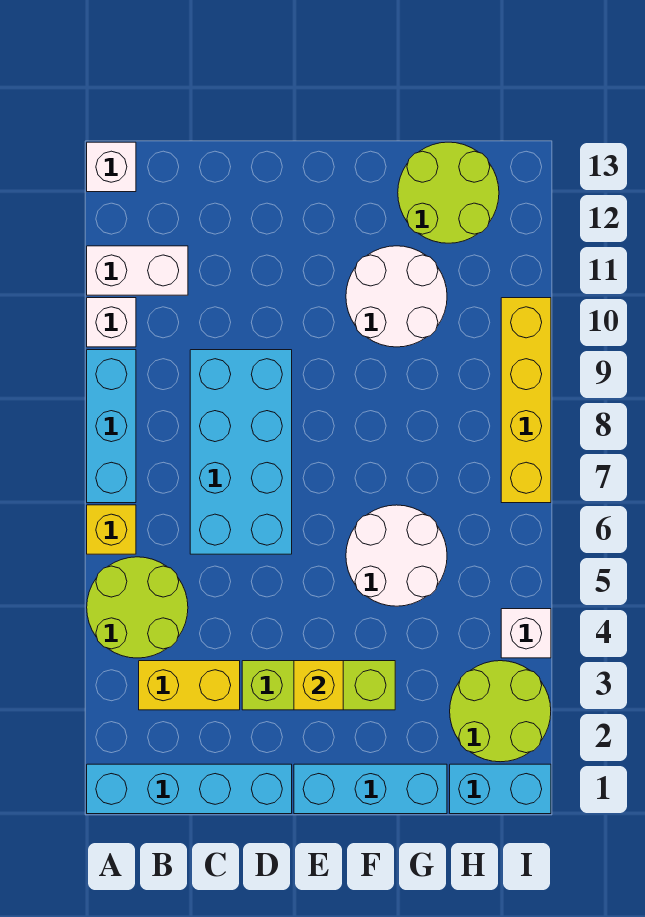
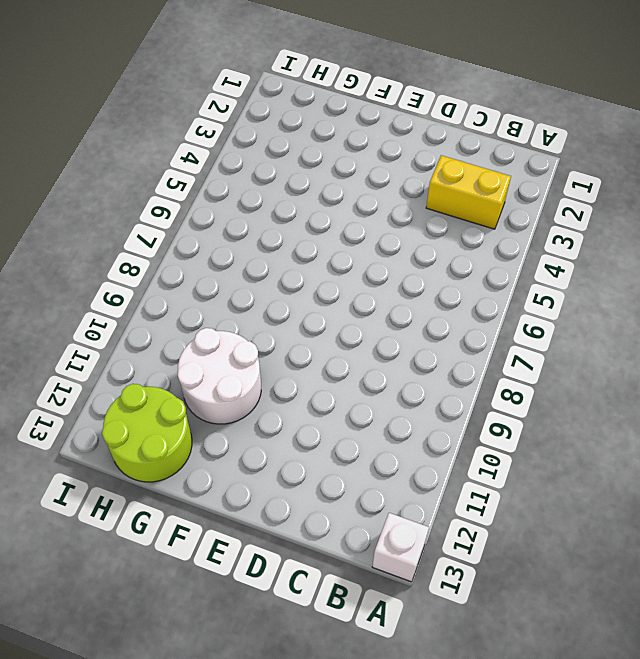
none -> cyan 1x4 brick [87,764,292,814]
none -> lime 2x2 round brick [87,557,188,658]
none -> yellow 1x1 brick [87,505,136,554]

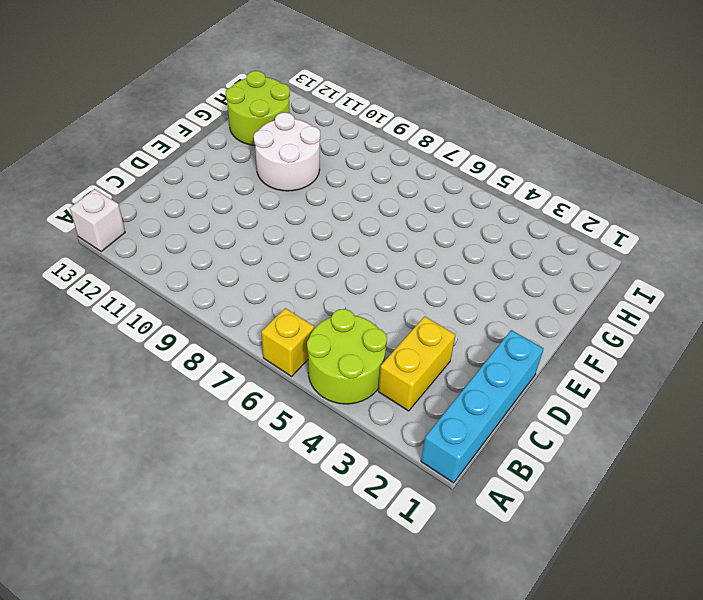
none -> cyan 1x3 brick [87,350,136,503]
none -> white 1x1 brick [87,298,136,347]
none -> white 1x2 brick [87,246,188,295]

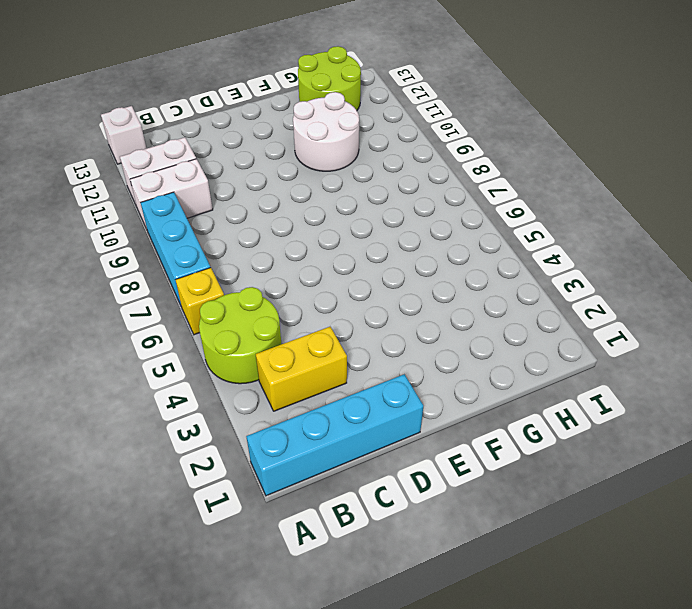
white 1x2 brick [130,159,213,229] -> white 1x1 brick [87,298,136,347]
none -> cyan 2x4 brick [190,350,292,554]
none -> lime 1x3 brick [242,661,395,710]
none -> cyan 1x3 brick [294,764,447,814]

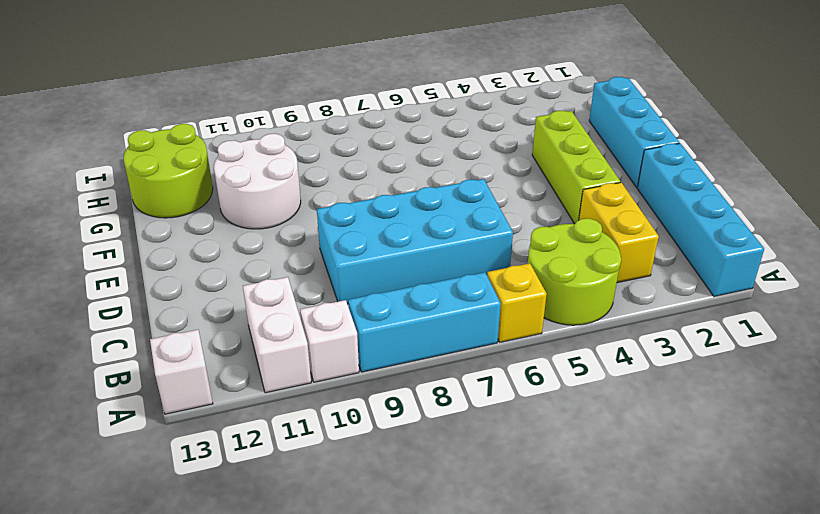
none -> white 2x2 round brick [346,505,447,606]
none -> cyan 1x2 brick [450,764,551,814]
none -> lime 2x2 round brick [450,661,551,762]

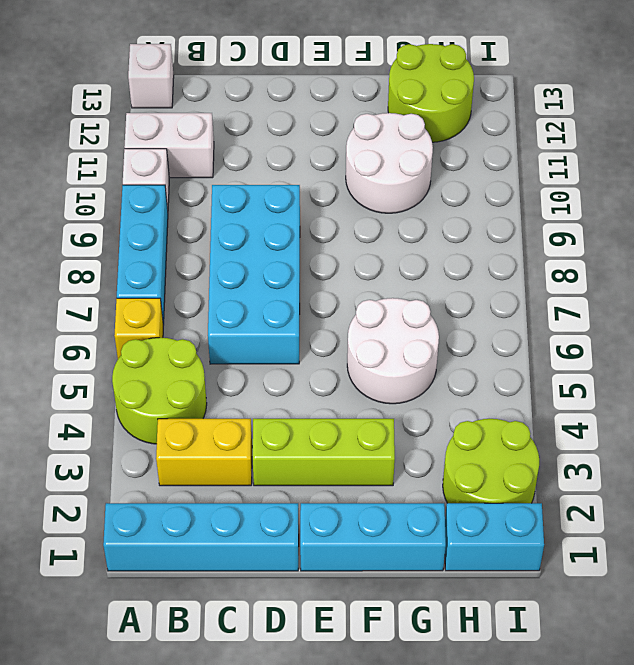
none -> white 1x1 brick [501,609,551,658]
none -> yellow 1x4 brick [501,298,551,503]
none -> yellow 1x1 brick [294,661,343,710]

